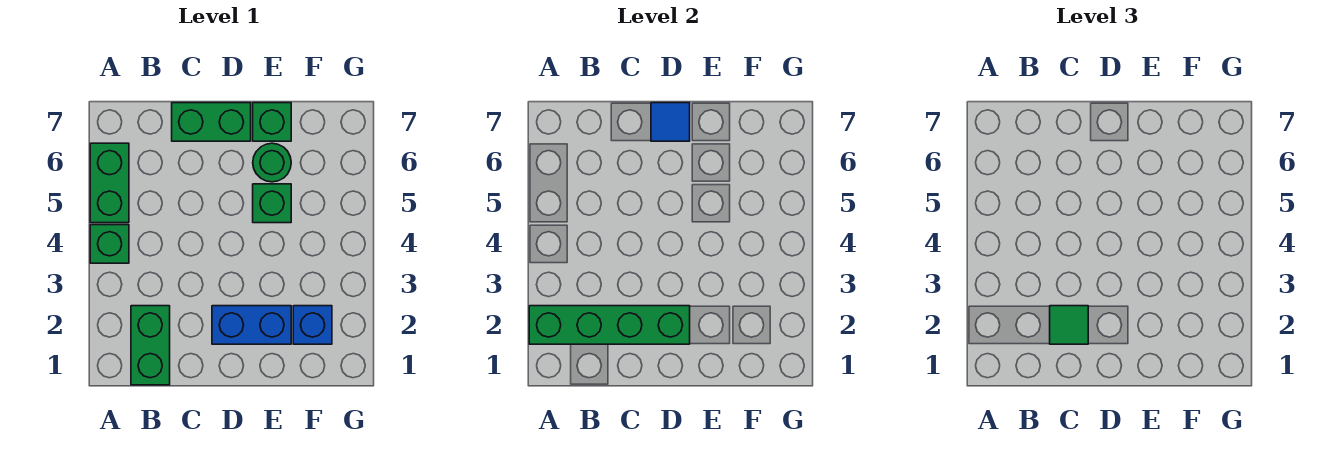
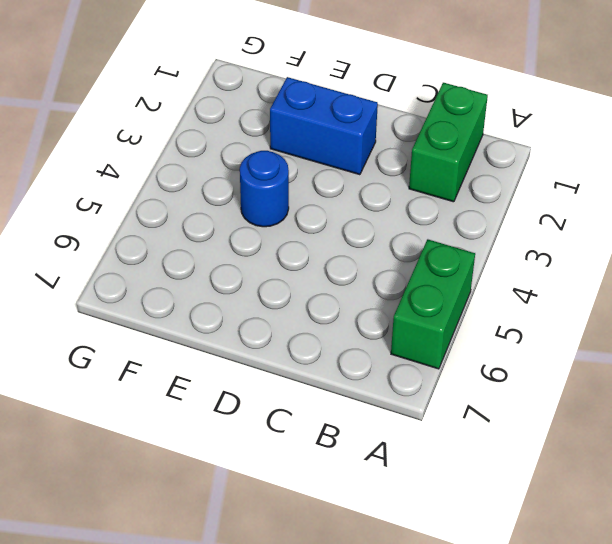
blue 1x1 round brick [240,151,289,227] -> none
none -> green 1x1 brick [90,225,129,263]
none -> green 1x2 brick [172,103,251,141]
none -> green 1x1 brick [253,184,291,223]

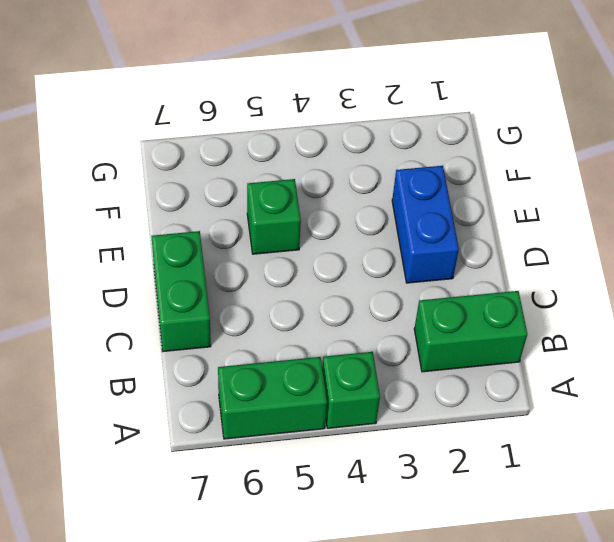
none -> green 1x1 round brick [253,143,291,182]
none -> green 1x1 brick [253,103,291,141]
none -> blue 1x1 brick [293,306,332,344]

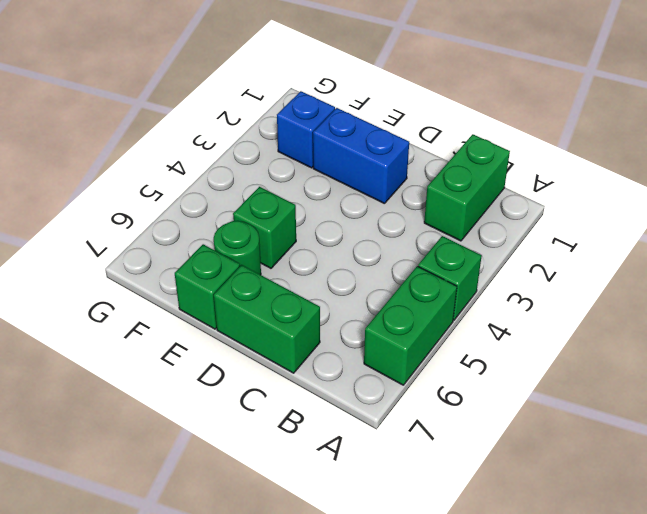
none -> green 1x4 brick [529,306,690,344]
none -> blue 1x1 tile [651,103,690,141]
none -> green 1x1 tile [1050,306,1088,344]

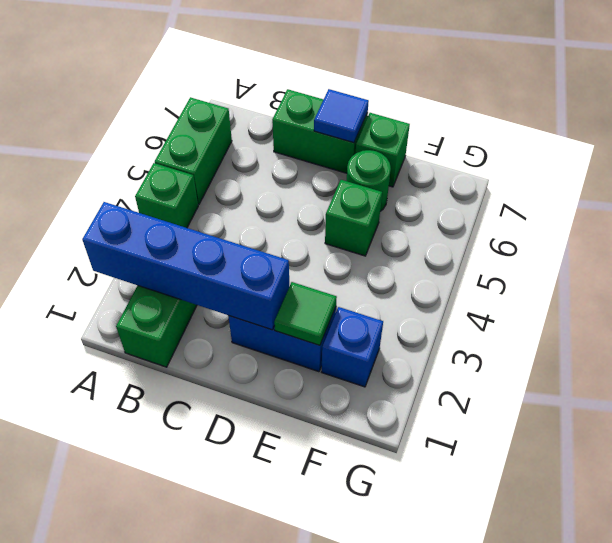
blue 1x4 brick [82,202,289,330] -> green 1x4 brick [529,306,690,344]
green 1x1 tile [274,282,337,345] -> green 1x1 tile moved to [1050,306,1088,344]

